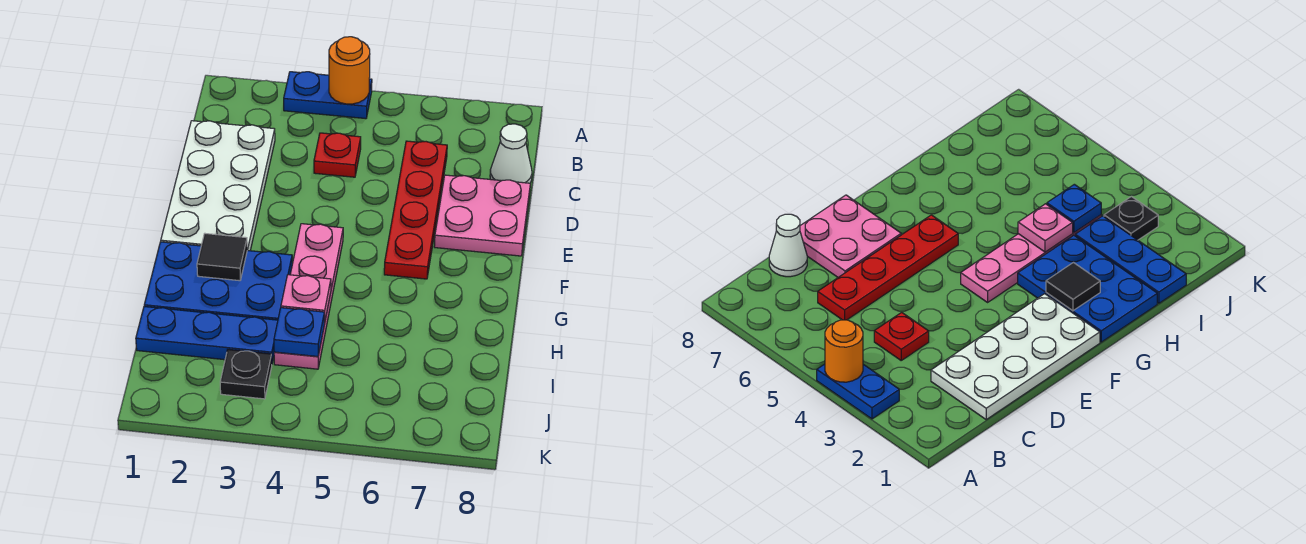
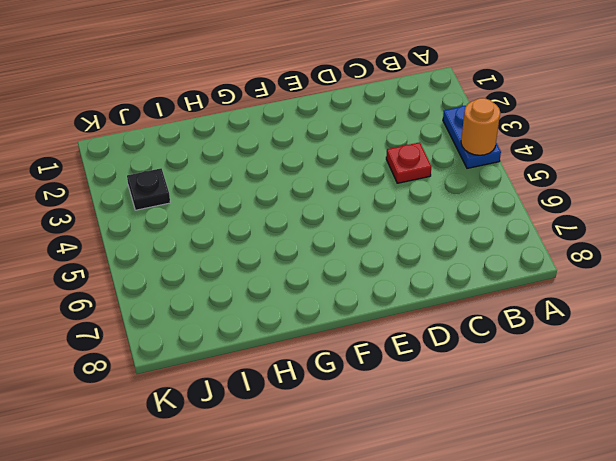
none -> white 2x4 plate [161,121,275,251]
none -> red 1x4 plate [384,141,447,279]
none -> white 1x1 cone [490,124,532,183]

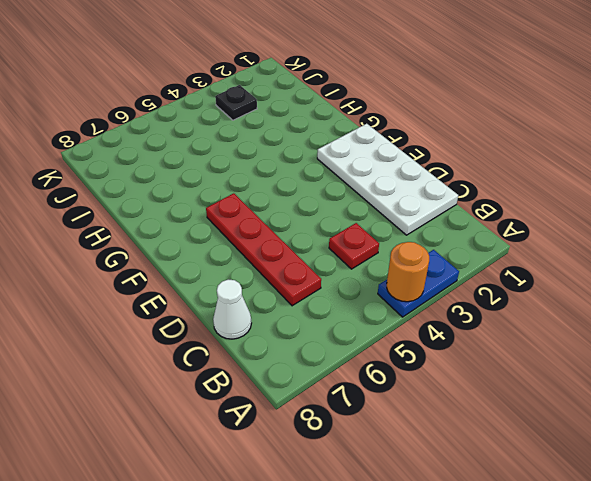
none -> pink 2x2 plate [434,175,530,256]
none -> pink 1x4 plate [274,224,343,369]
none -> blue 2x3 plate [144,242,292,320]

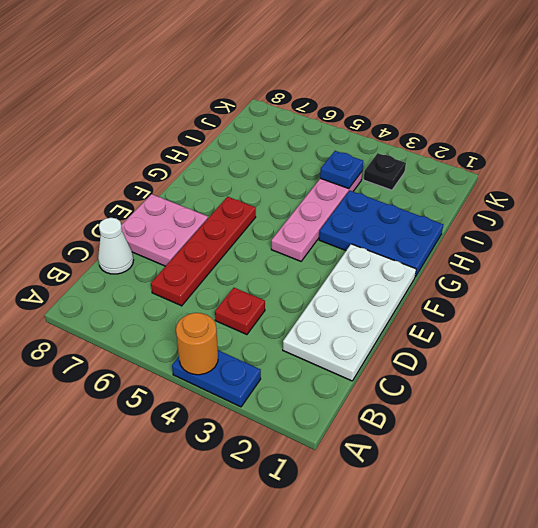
none -> blue 1x3 plate [136,307,278,363]
none -> black 1x1 tile [197,234,247,281]
none -> pink 1x1 plate [281,275,331,322]

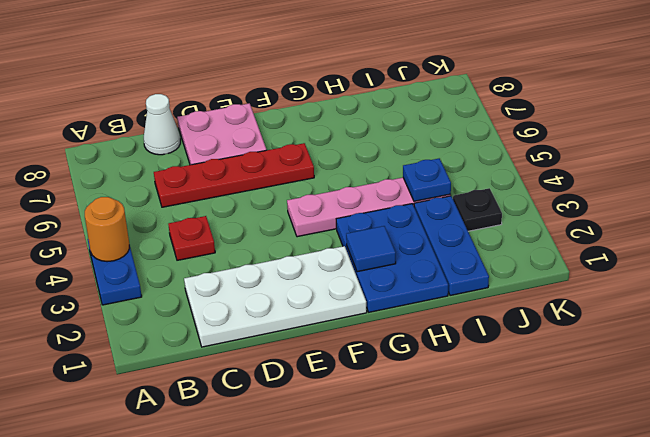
blue 1x1 tile [346,226,396,272] -> black 1x1 tile [197,234,247,281]
none -> pink 1x1 plate [281,275,331,322]

